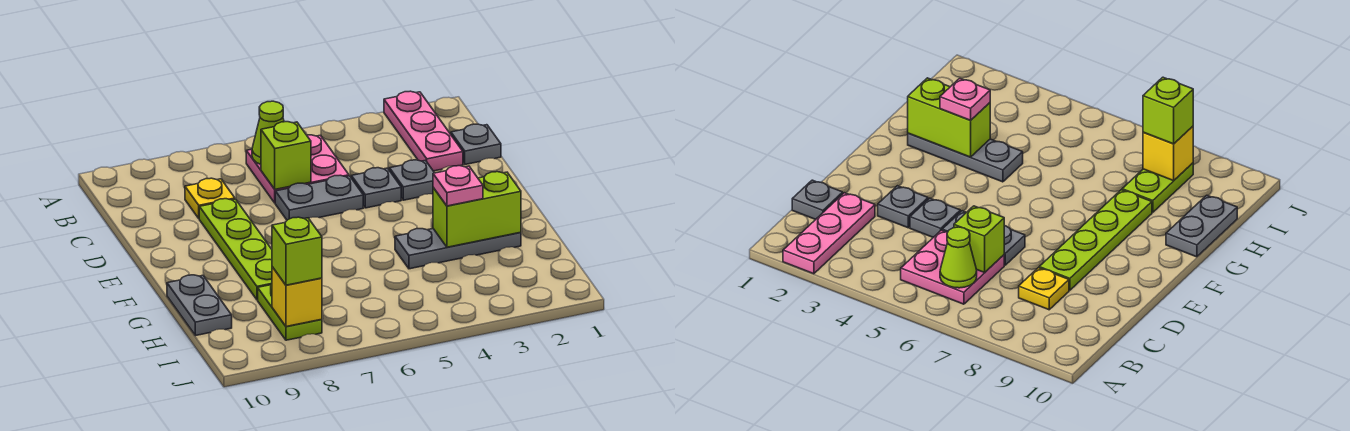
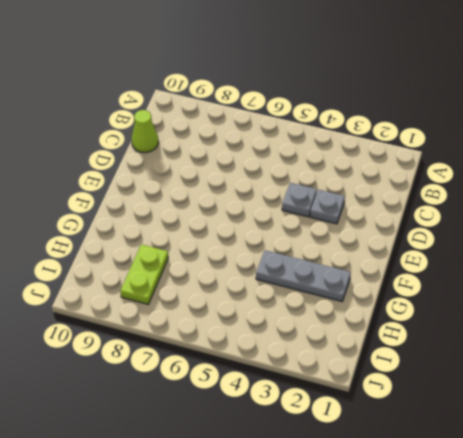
lime 1x1 cone [132,110,159,153] -> lime 1x1 cone moved to [252,101,284,164]
none -> pink 1x3 plate [384,91,463,171]
none -> pink 2x2 plate [246,135,349,203]
none -> grey 1x1 plate [451,124,501,164]

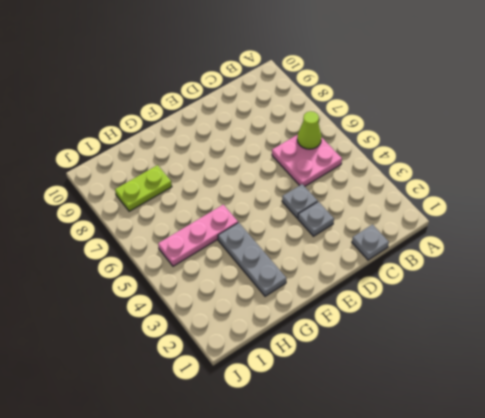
pink 1x3 plate [158,205,238,266] -> pink 1x3 plate moved to [384,91,463,171]
none -> yellow 1x1 plate [185,178,235,218]
none -> grey 1x2 plate [275,175,363,220]
none -> lime 1x4 plate [199,199,272,300]

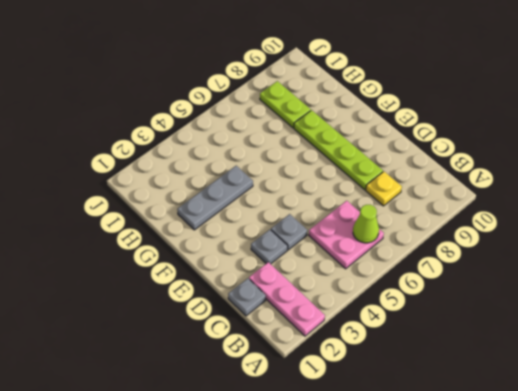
none -> grey 1x2 plate [275,175,363,220]
none -> grey 1x2 plate [167,275,232,336]
none -> lime 1x1 brick [261,122,311,189]

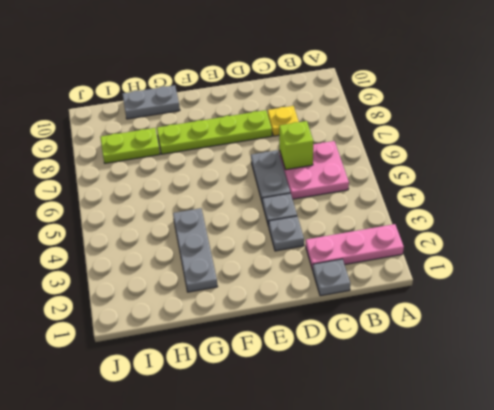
none -> lime 1x1 cone [252,101,284,164]
none -> lime 1x2 brick [433,172,521,247]
none -> yellow 1x1 brick [272,267,322,327]

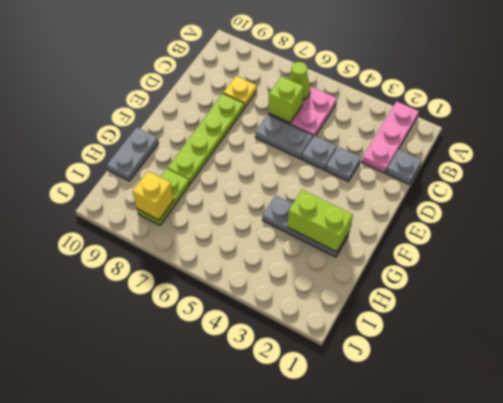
none -> pink 1x1 plate [433,166,483,206]
none -> lime 1x1 brick [272,217,322,285]

